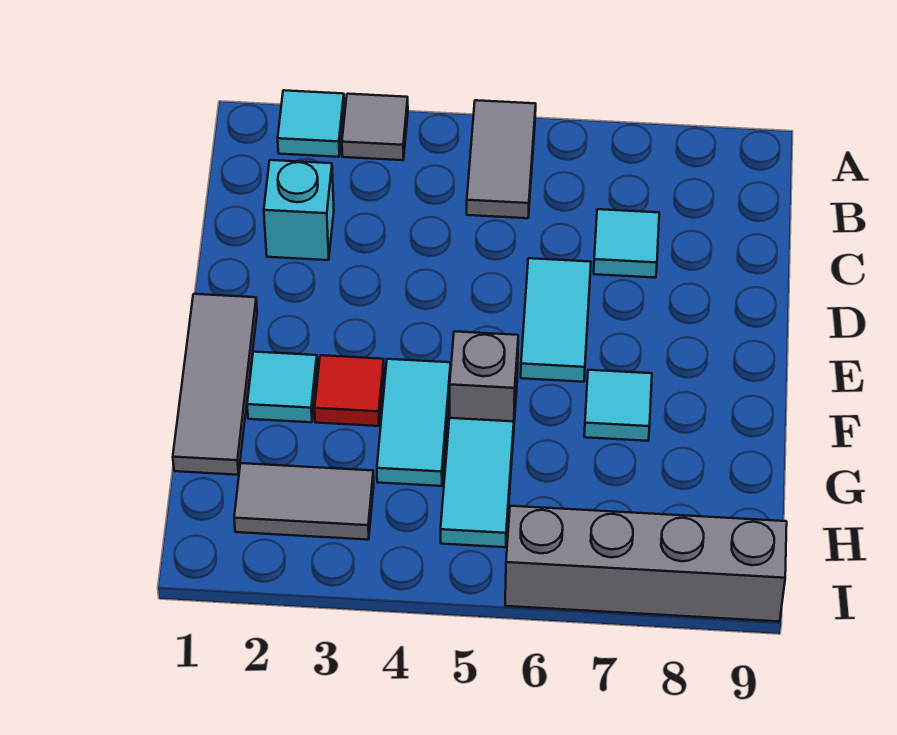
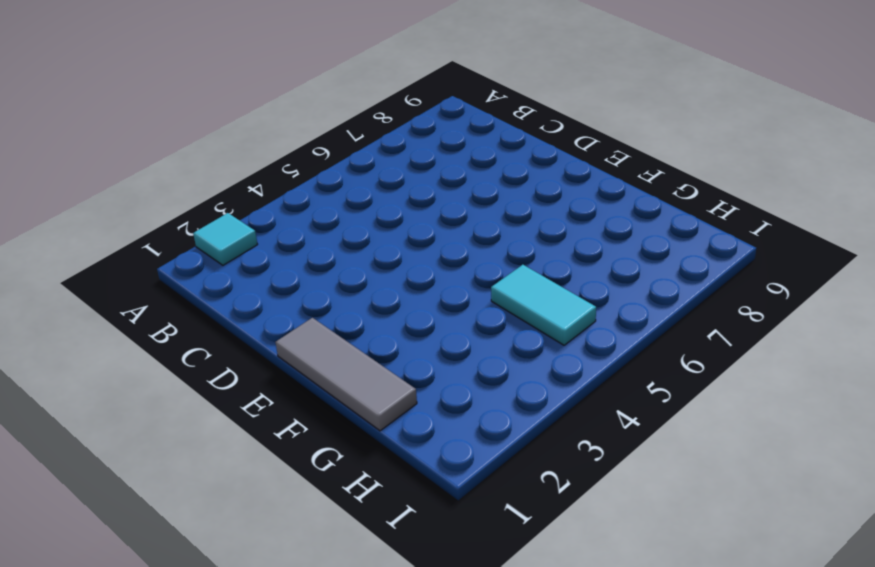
none -> grey 1x1 tile [342,94,408,160]
none -> grey 1x2 tile [467,100,536,218]
none -> cyan 1x1 brick [264,160,334,260]

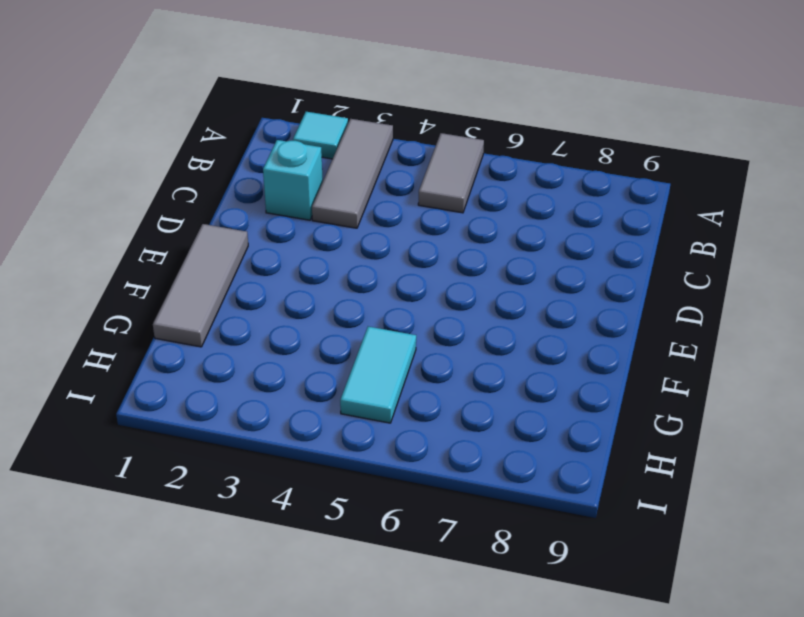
grey 1x3 tile [312,119,393,228] -> grey 1x1 tile [342,94,408,160]
none -> cyan 1x1 tile [594,209,659,278]
none -> cyan 1x2 tile [521,258,591,382]
none -> cyan 1x1 tile [247,352,317,422]

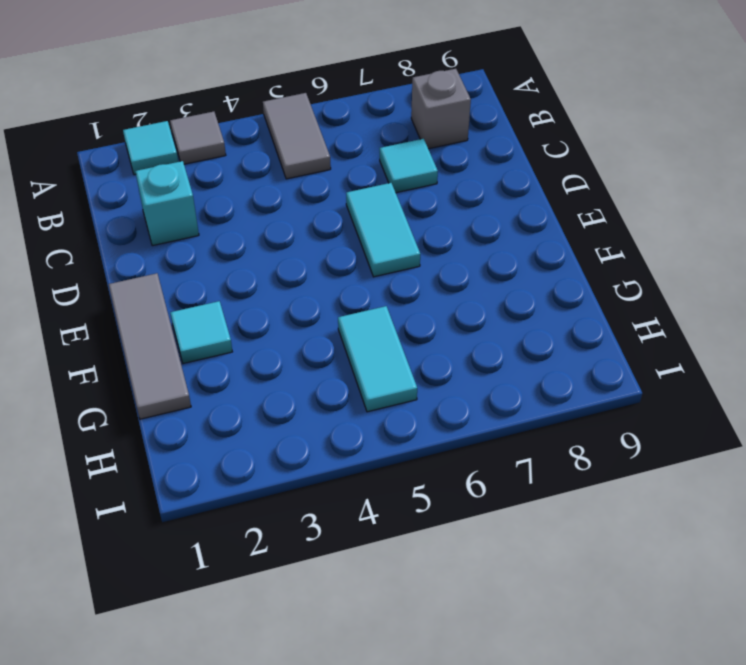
grey 1x1 brick [411,69,471,149] -> grey 1x1 brick moved to [450,331,518,422]
none -> red 1x1 tile [315,355,384,426]
none -> cyan 1x2 tile [377,359,451,486]
none -> cyan 1x1 tile [584,370,652,441]

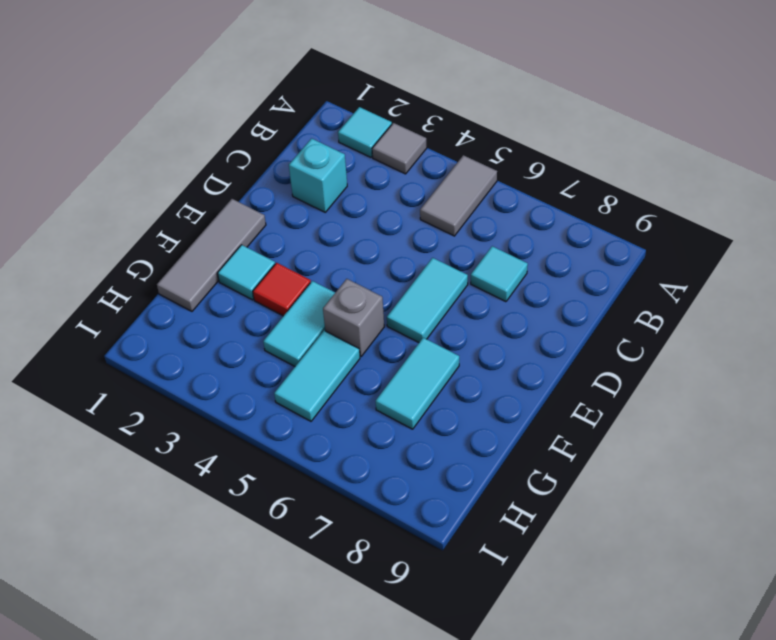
cyan 1x2 tile [376,338,459,429] -> cyan 1x1 tile [584,370,652,441]
none -> grey 1x2 tile [234,463,374,540]
none -> grey 1x4 brick [505,506,787,622]

